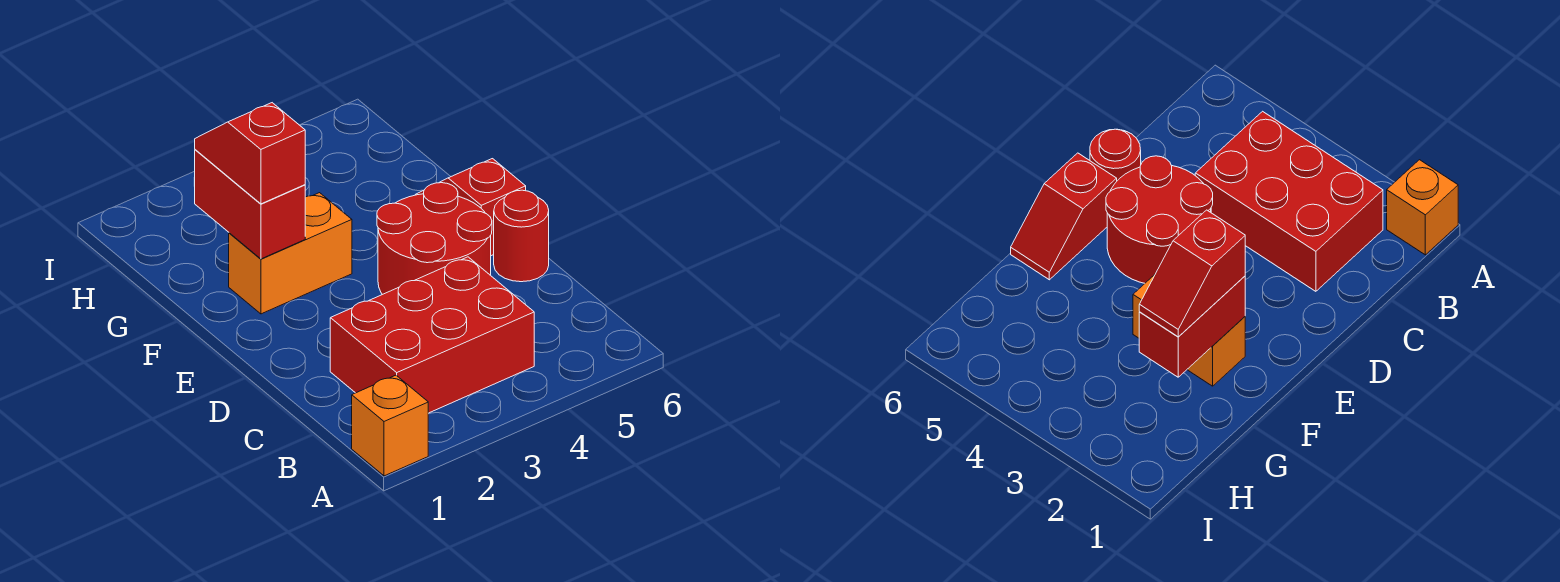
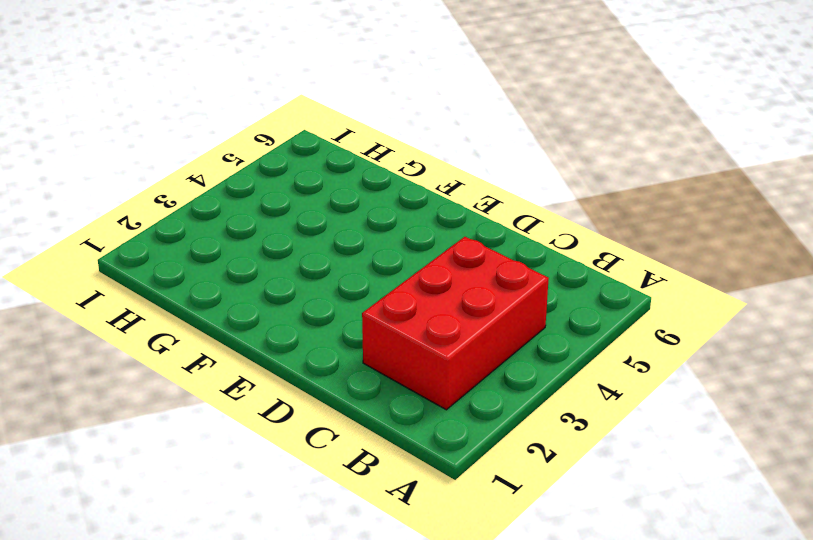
none -> orange 1x1 brick [352,375,428,476]
none -> red 2x2 round brick [377,183,492,295]

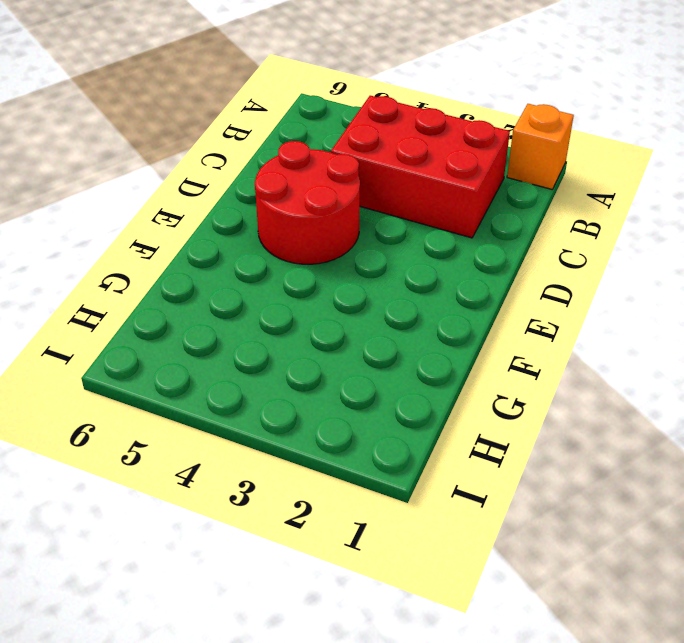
none -> red 1x1 round brick [494,190,549,282]
none -> red 1x2 slope [415,159,526,256]

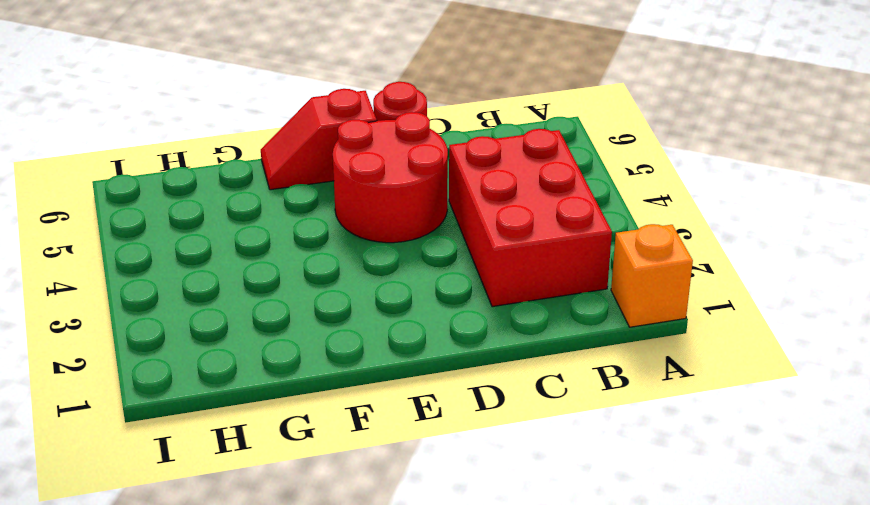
none -> orange 1x2 brick [229,193,352,314]
none -> red 1x2 brick [194,150,305,259]

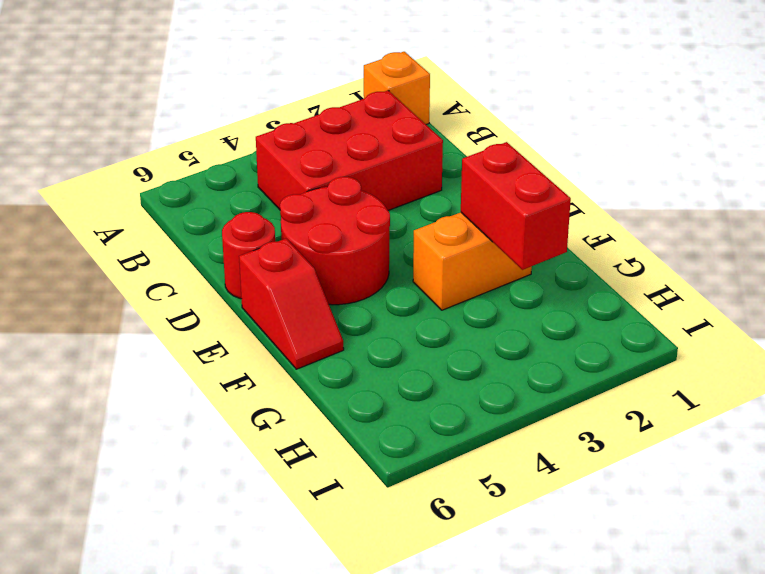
none -> red 1x2 slope [195,103,305,204]

